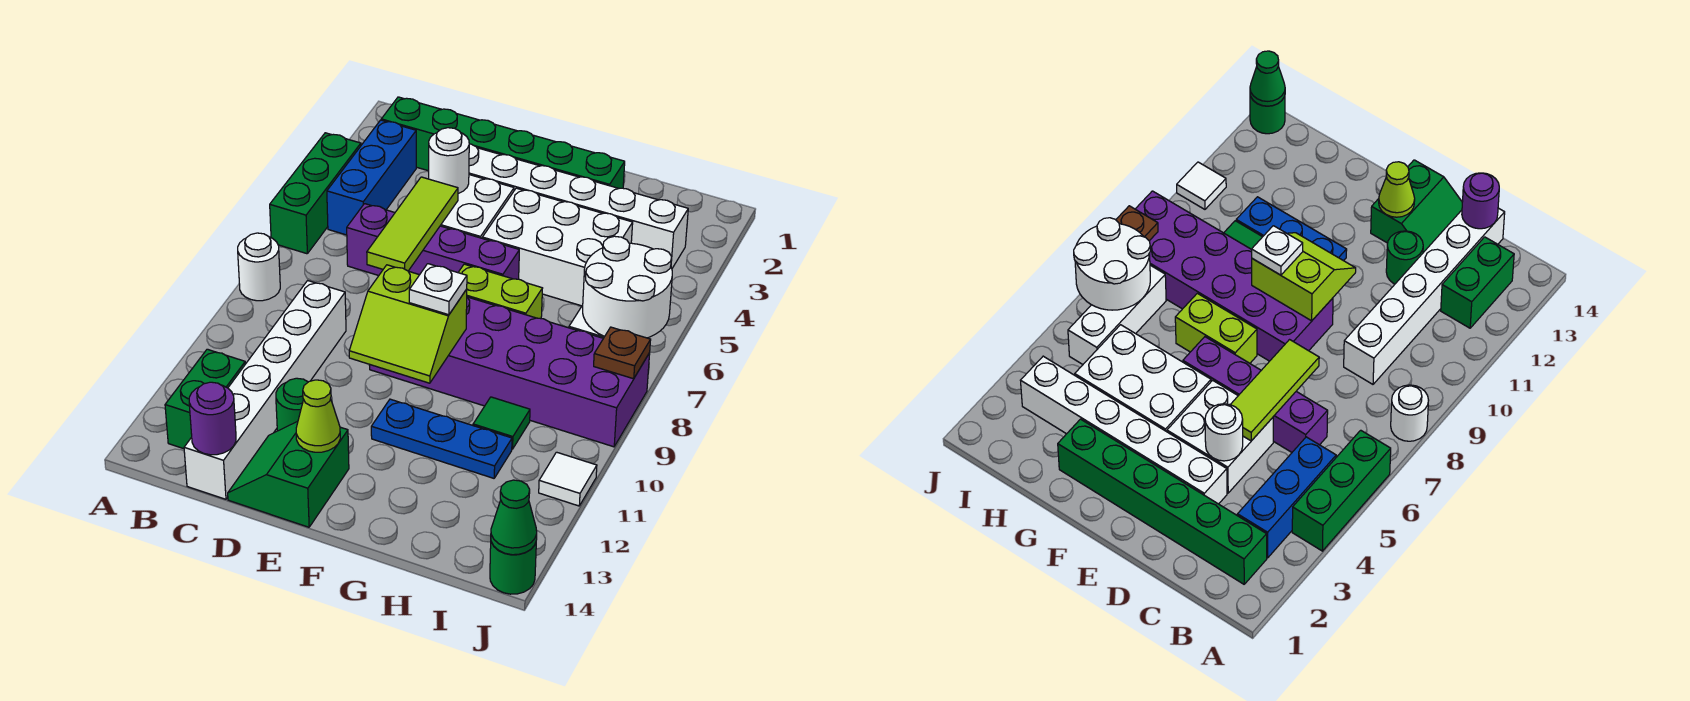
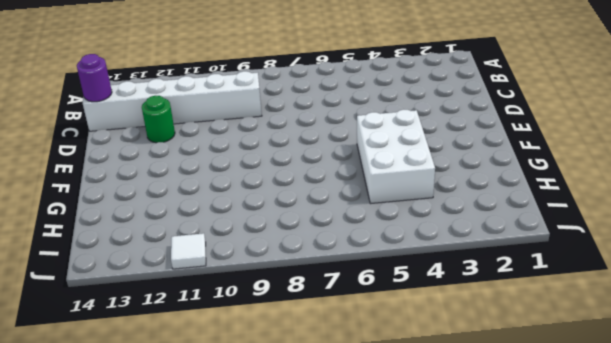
none -> green 1x3 brick [270,133,361,254]
none -> white 1x1 round brick [238,233,280,301]
none -> green 1x6 brick [381,97,625,188]

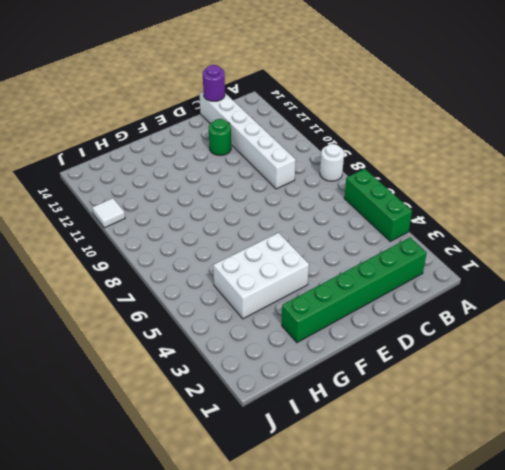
none -> blue 1x3 brick [327,120,416,235]
none -> green 1x2 brick [165,349,245,449]
none -> purple 1x4 brick [347,204,519,279]

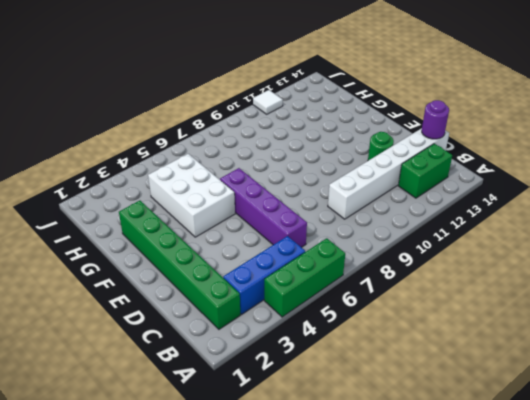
none -> white 1x1 round brick [238,233,280,301]
none -> white 1x6 brick [469,144,688,268]
none -> white 2x2 brick [440,175,514,238]

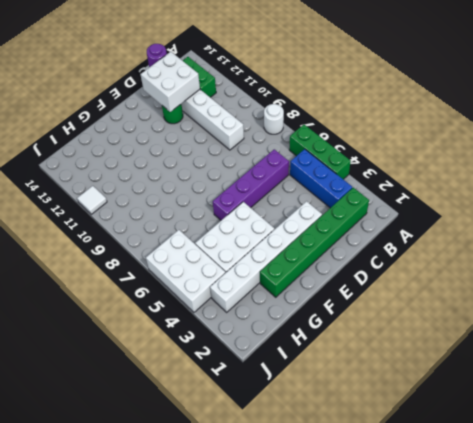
white 2x2 brick [141,52,200,112] -> white 2x2 brick moved to [440,175,514,238]
white 2x3 brick [146,230,225,312] -> white 1x3 brick [1068,265,1166,364]
none -> green 2x2 slope [228,421,349,527]
none -> purple 2x6 brick [369,297,650,447]
none -> lime 1x2 brick [458,264,543,319]

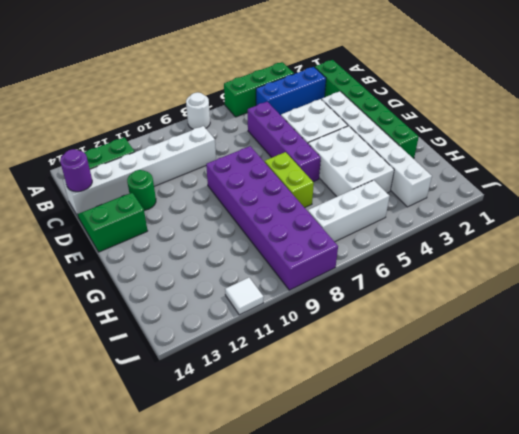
none -> blue 1x3 plate [371,399,512,478]
none -> green 1x1 tile [473,397,530,449]
none -> green 1x1 round brick [490,542,536,594]

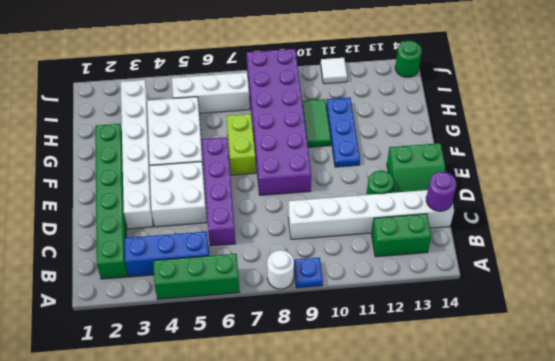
blue 1x1 plate [294,257,323,288] -> none
green 1x2 tile [302,99,331,147] -> green 1x1 tile [473,397,530,449]
none -> white 1x1 round brick [429,128,469,194]
none -> lime 1x3 tile [367,177,458,271]
none -> lime 2x2 slope [349,265,467,383]

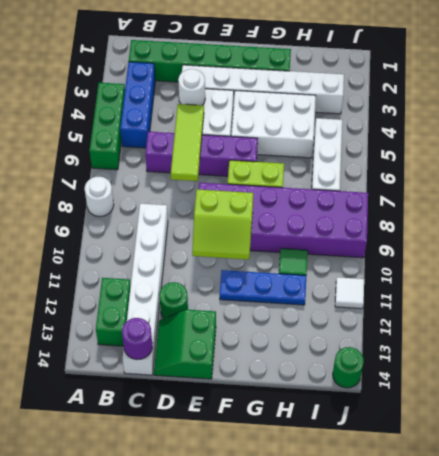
none -> lime 1x1 cone [296,380,340,452]
none -> white 2x2 round brick [583,236,672,338]
none -> brown 1x1 plate [594,327,651,379]

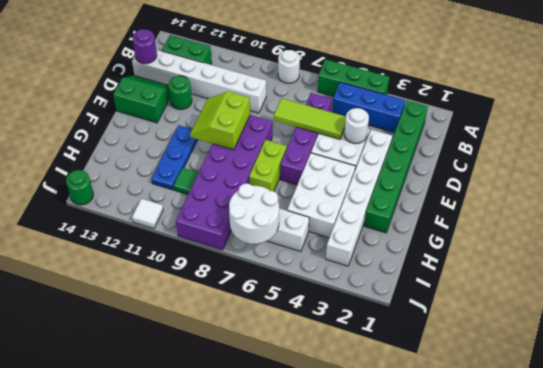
none -> lime 1x1 cone [296,380,340,452]
none -> brown 1x1 plate [594,327,651,379]
none -> green 1x1 cone [491,480,537,555]

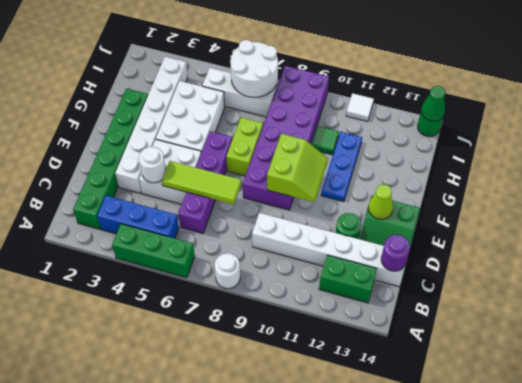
none -> brown 1x1 plate [594,327,651,379]
none -> white 1x1 plate [409,264,467,315]

